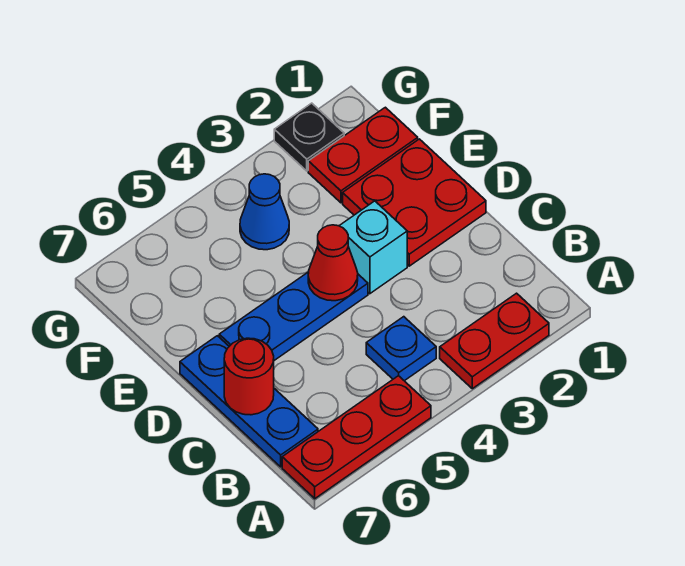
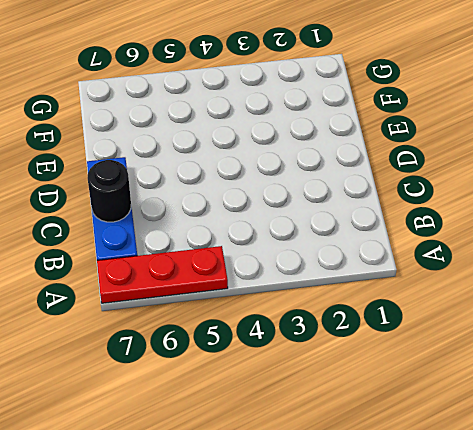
black 1x1 round brick [88,160,131,222] -> red 1x1 round brick [224,338,274,415]
none -> red 1x2 plate [440,293,549,389]
none -> blue 1x1 plate [366,317,436,381]
none -> red 2x2 plate [343,139,486,266]

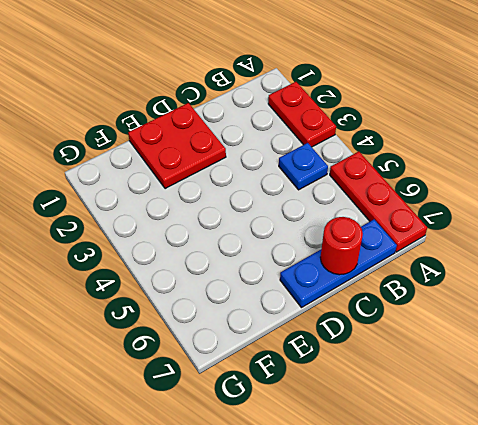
none -> cyan 1x1 brick [339,201,407,294]
none -> blue 1x3 plate [219,272,368,360]
none -> red 1x2 plate [308,107,418,203]

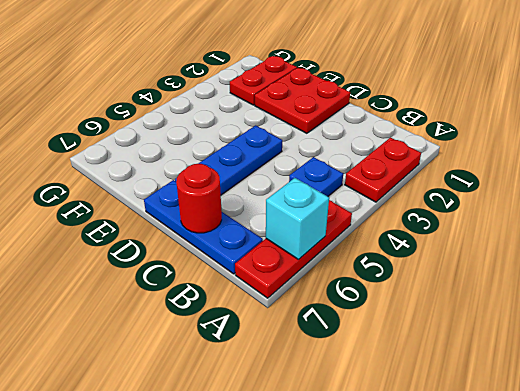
cyan 1x1 brick [266,178,329,259] -> cyan 1x1 brick moved to [339,201,407,294]
none -> blue 1x1 cone [240,174,289,250]
none -> black 1x1 plate [274,103,344,171]
none -> red 1x1 cone [308,225,358,301]

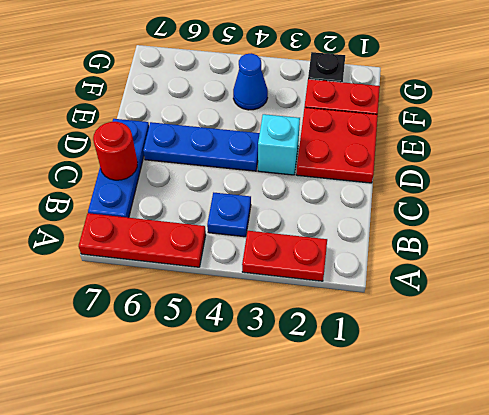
none -> red 1x1 cone [308,225,358,301]

